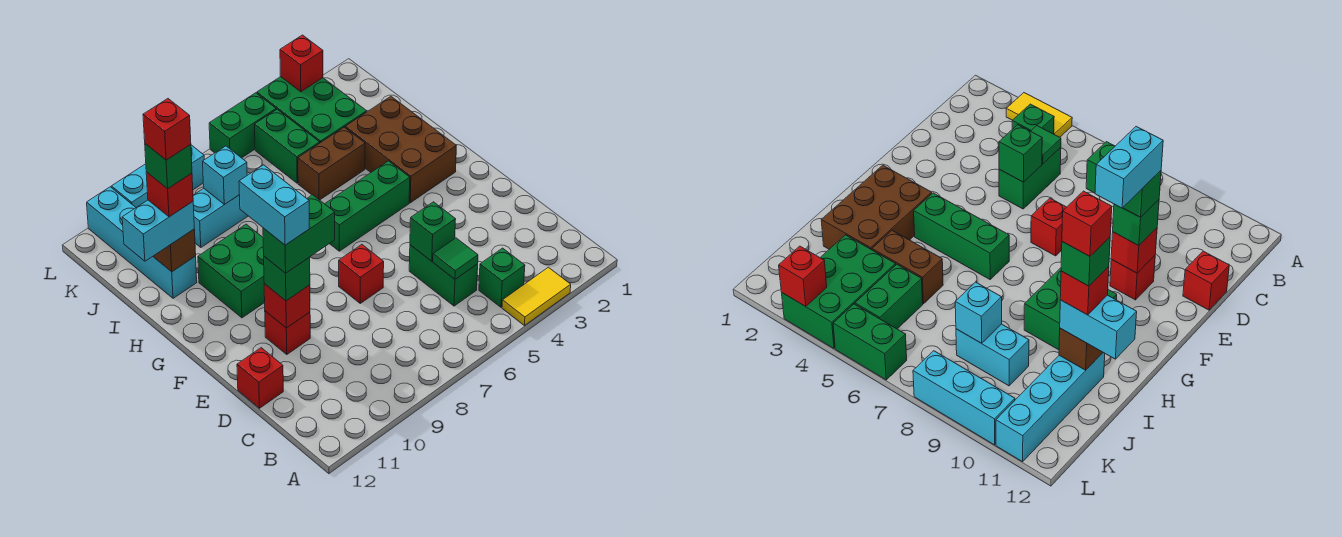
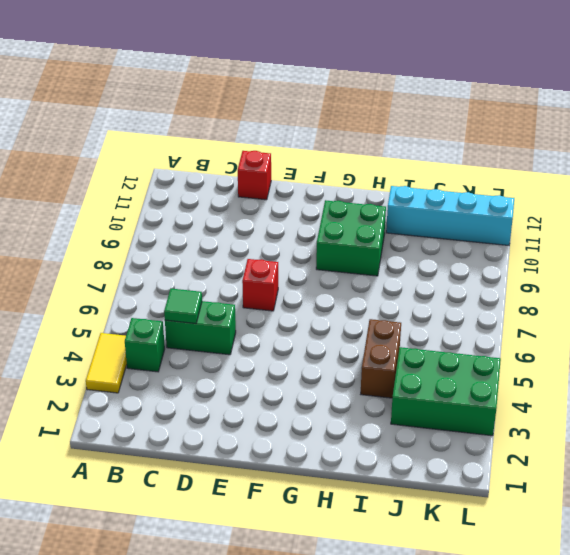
none -> red 1x1 brick [265,311,310,354]
none -> brown 2x3 brick [345,96,456,203]
none -> green 1x3 brick [325,161,410,251]

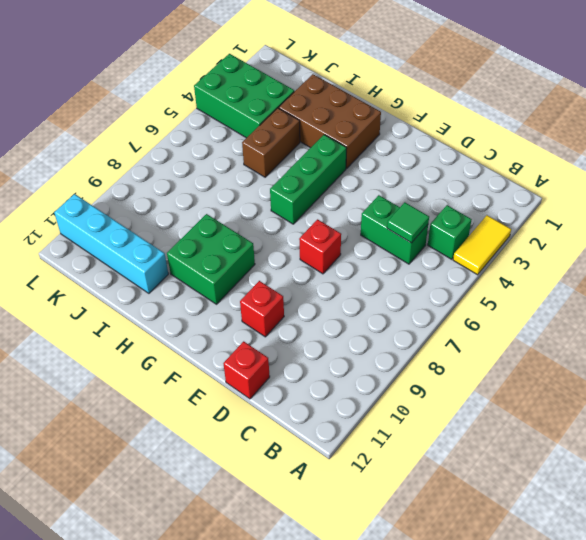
none -> green 1x2 brick [255,109,320,183]
none -> cyan 1x2 brick [193,188,248,247]
none -> green 1x2 brick [209,93,276,158]

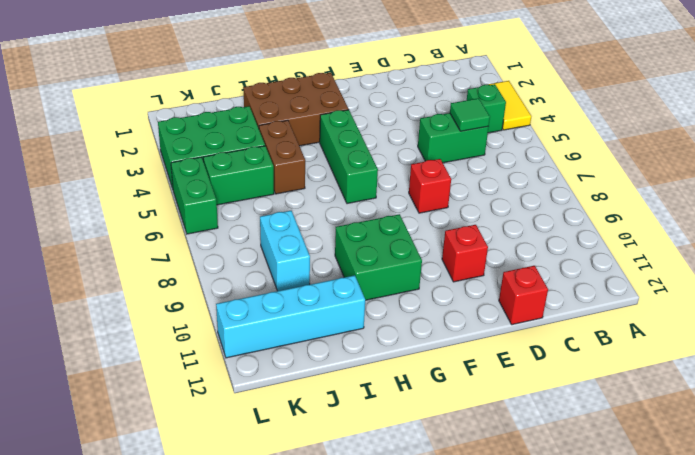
none -> cyan 1x3 brick [112,145,204,208]
none -> green 1x1 brick [410,202,456,261]
none -> red 1x1 brick [264,284,310,328]

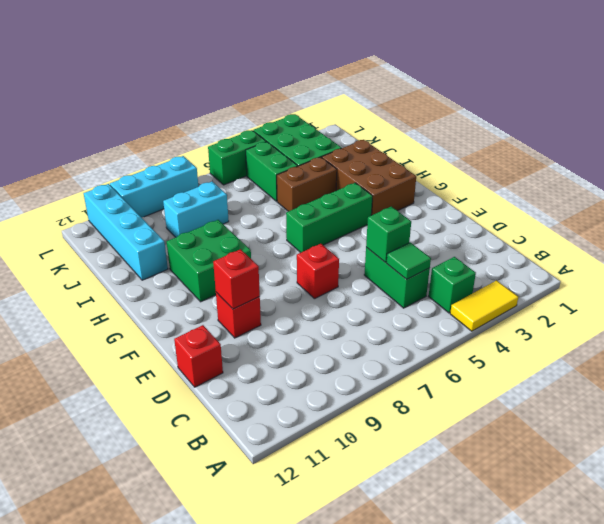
none -> brown 1x1 brick [153,229,196,272]
none -> cyan 1x1 brick [203,146,247,205]
none -> red 1x1 brick [280,35,323,92]

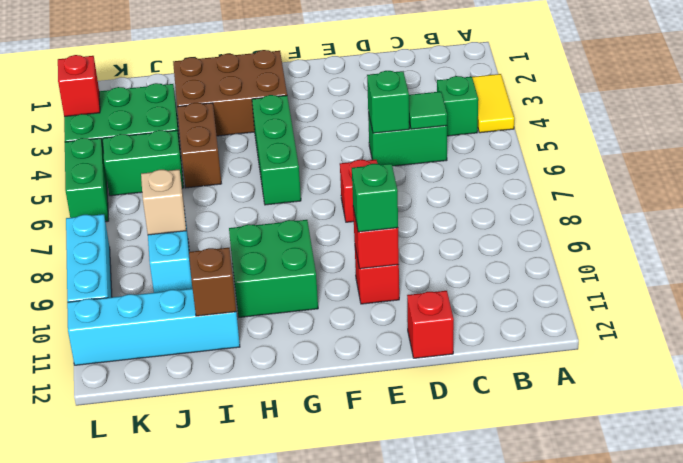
tan 1x1 brick [141,170,186,235] -> cyan 1x1 brick [203,146,247,205]
none -> cyan 1x2 brick [122,200,194,261]
none -> green 1x2 brick [263,195,335,273]
none -> red 1x1 brick [146,172,193,217]

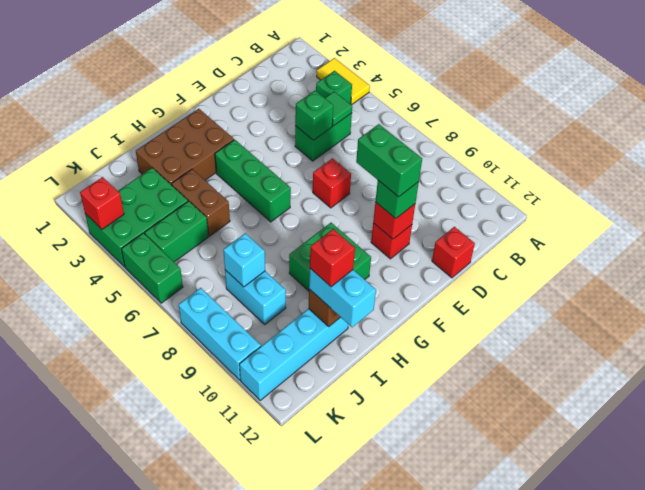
none -> cyan 1x2 brick [239,165,309,245]
none -> green 1x1 brick [145,144,192,189]
none -> red 1x1 brick [143,99,191,160]

